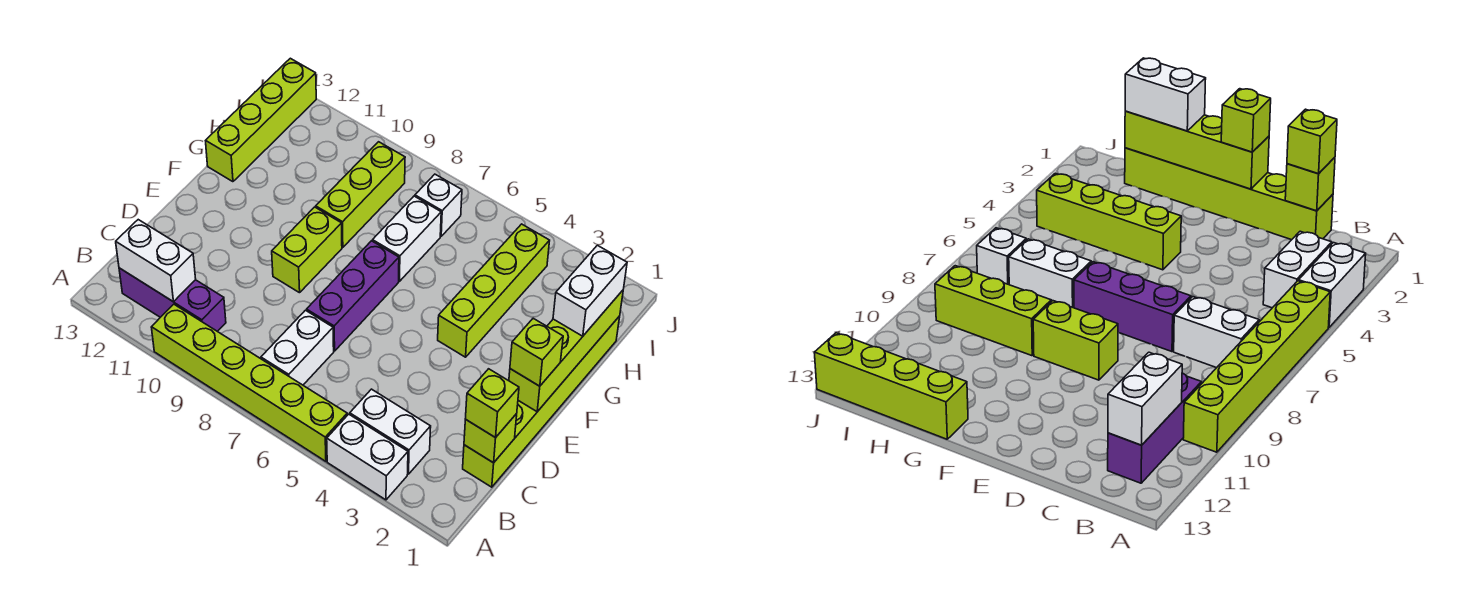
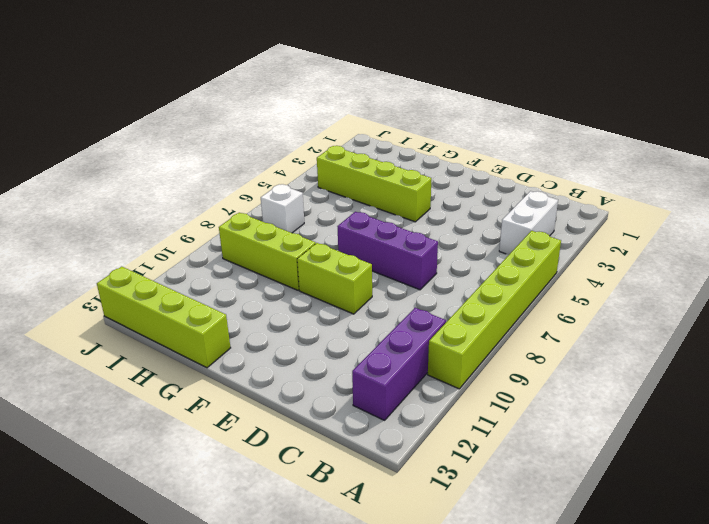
none -> white 1x2 brick [327,414,408,500]
none -> white 1x2 brick [261,310,334,385]
none -> lime 1x6 brick [463,316,620,487]

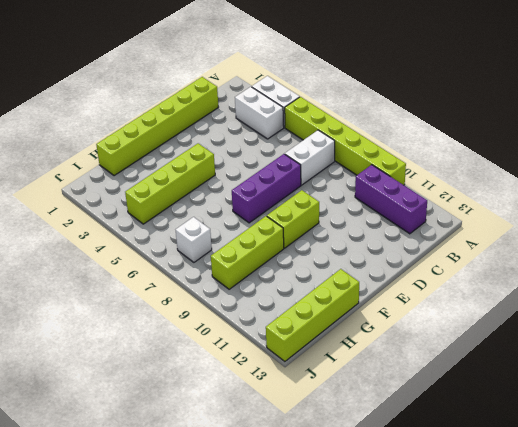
none -> white 1x2 brick [373,196,441,281]
none -> white 1x2 brick [116,220,196,302]
none -> lime 1x1 brick [464,414,517,463]

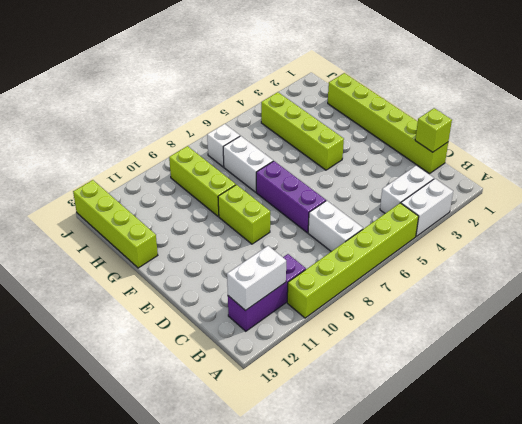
none -> lime 1x4 brick [509,290,623,412]
none -> lime 1x1 brick [465,369,519,438]
none -> lime 1x1 brick [510,318,563,386]

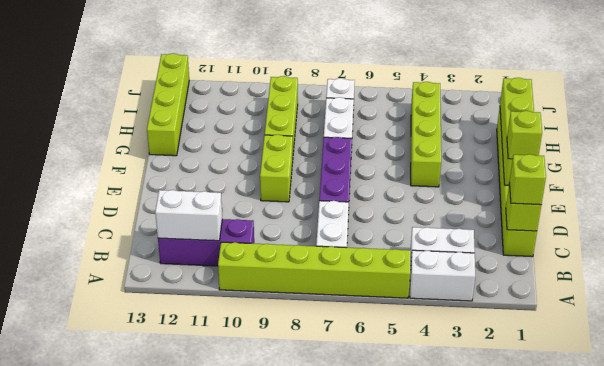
none -> white 1x2 brick [553,245,627,336]

